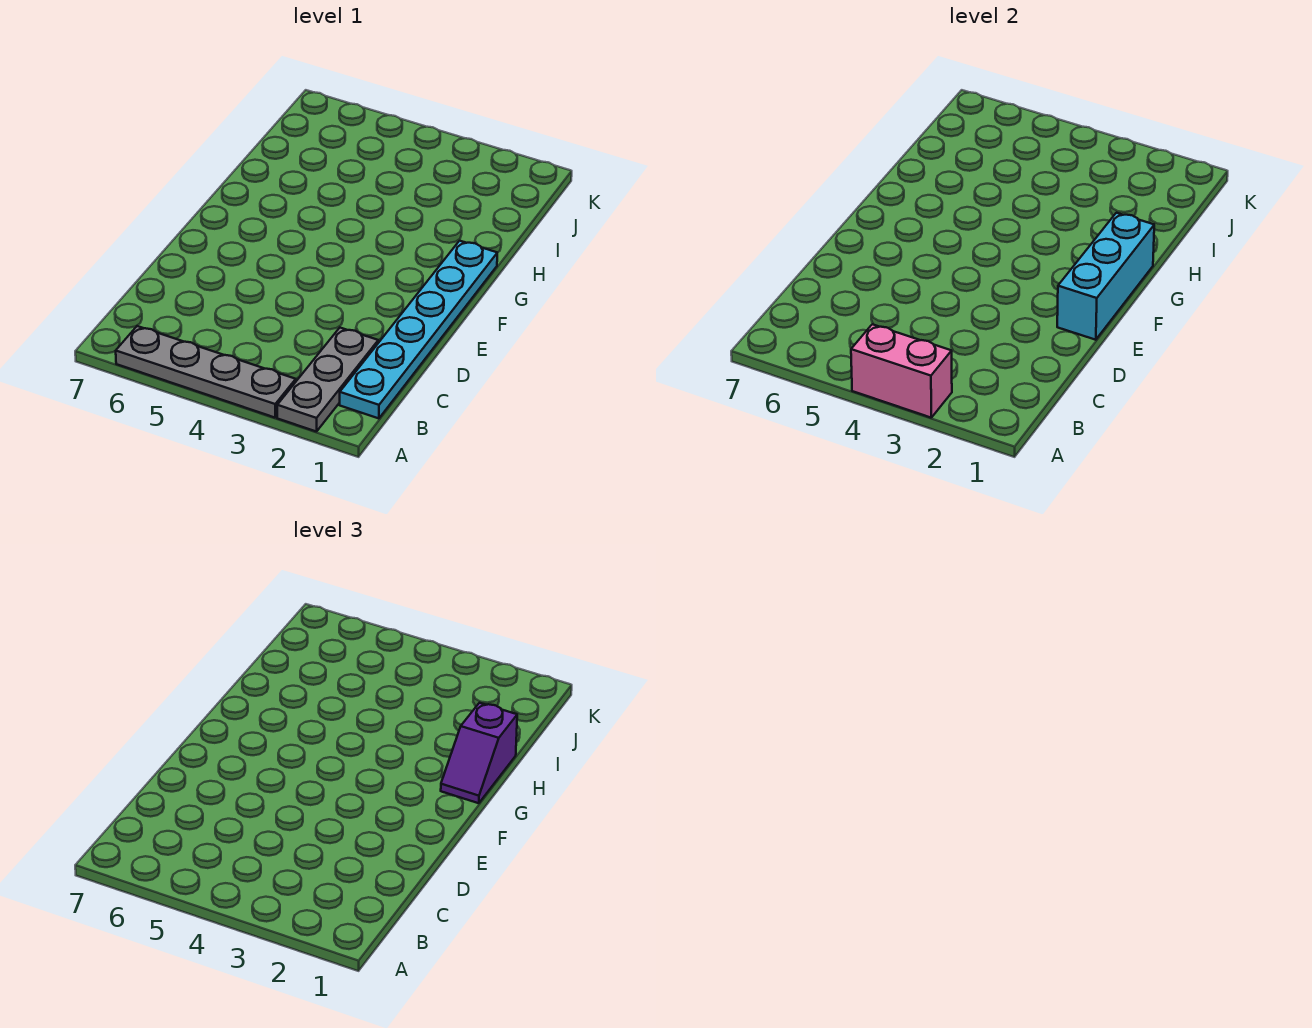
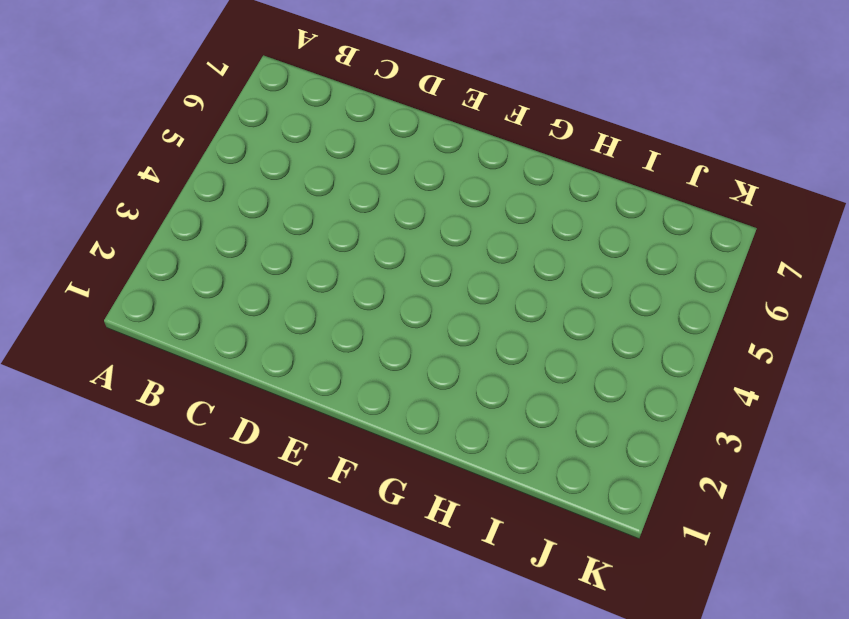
none -> grey 1x3 plate [277,328,378,432]
none -> grey 1x4 plate [116,326,296,418]

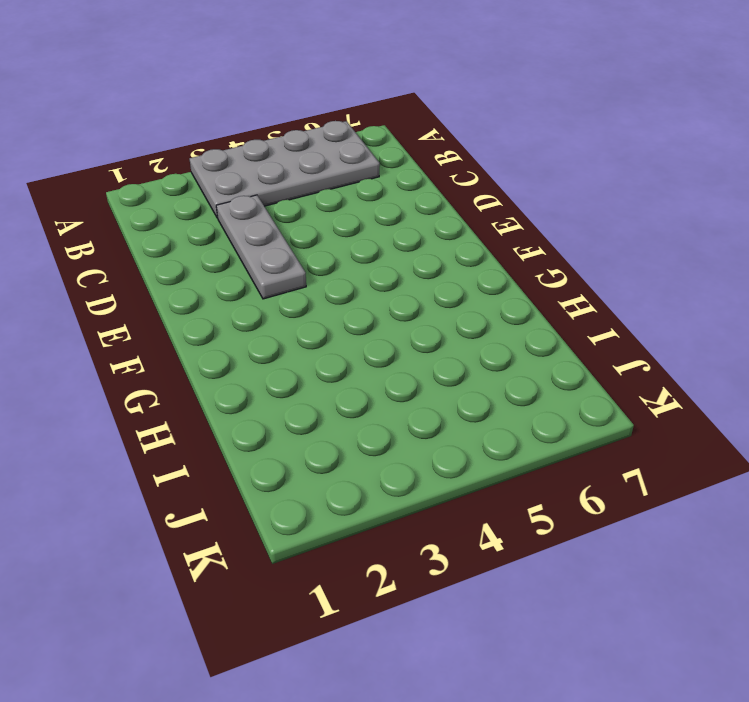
grey 2x4 plate [190,121,380,218] -> grey 1x4 plate [116,326,296,418]
grey 1x3 plate [216,195,306,299] -> grey 1x3 plate moved to [277,328,378,432]
none -> cyan 1x6 plate [340,241,497,418]
none -> pink 1x2 brick [851,324,952,418]

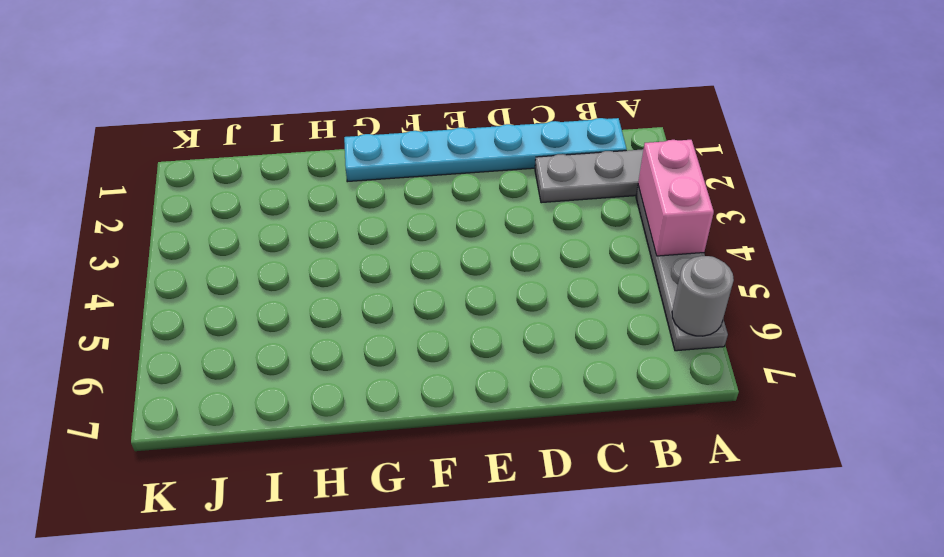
grey 1x1 round brick [672,256,734,336] -> none
none -> cyan 1x3 brick [1057,213,1154,340]
none -> purple 1x2 slope [441,703,517,803]

